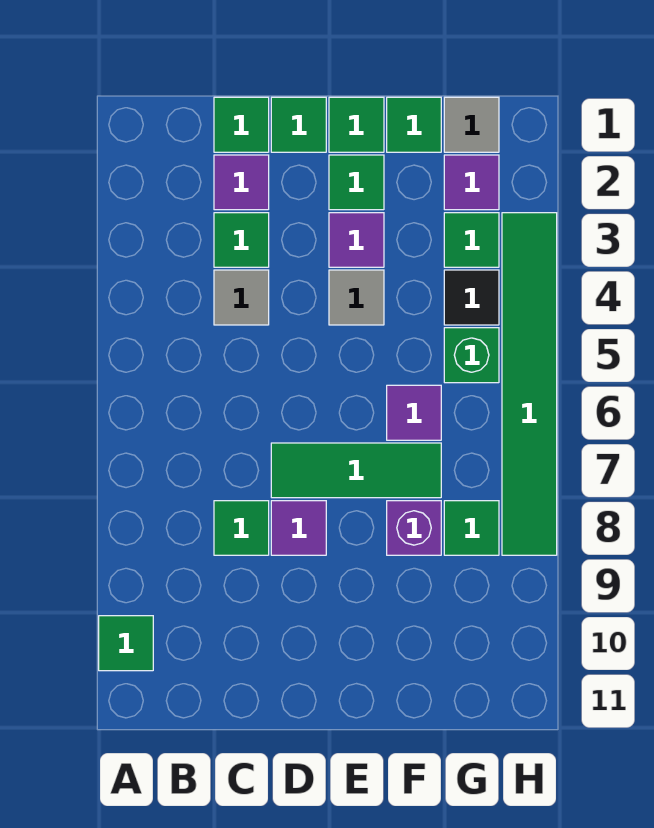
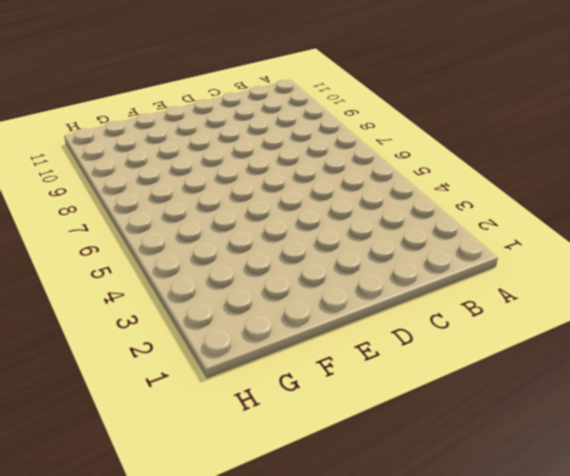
none -> green 1x1 tile [99,616,153,671]
none -> green 1x1 tile [214,97,269,152]
none -> purple 1x1 tile [214,155,269,210]

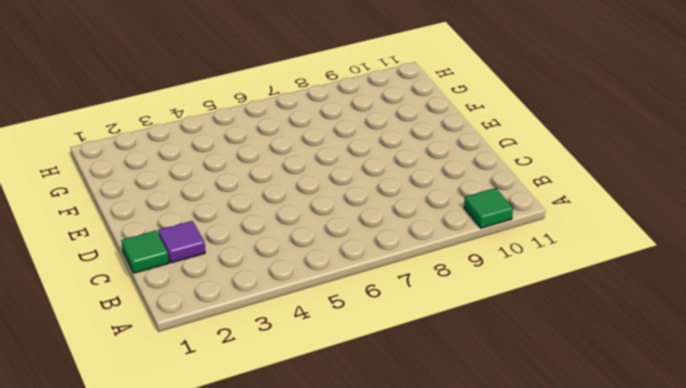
none -> green 1x1 tile [214,213,269,267]
none -> grey 1x1 tile [214,270,269,325]
none -> green 1x1 tile [214,501,269,555]

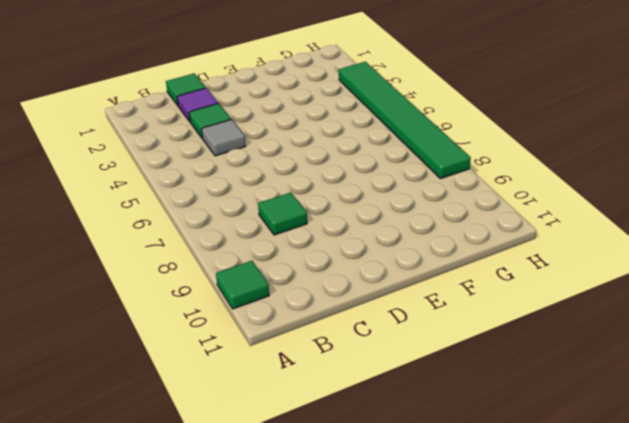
none -> green 1x1 tile [271,97,326,152]
none -> green 1x3 tile [271,443,441,498]
none -> purple 1x1 tile [271,501,326,555]

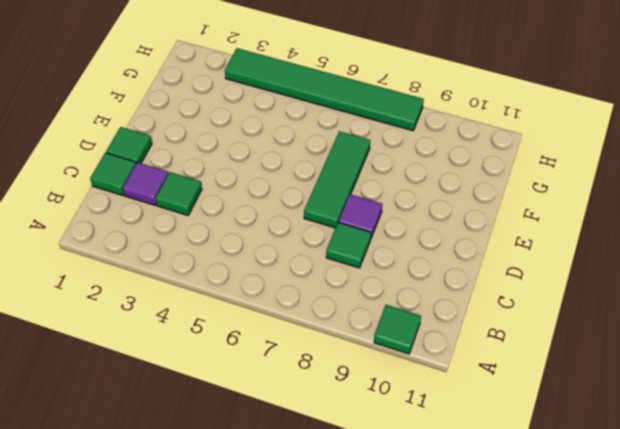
none -> grey 1x1 tile [214,270,269,325]
none -> green 1x1 tile [329,97,384,152]
none -> green 1x1 tile [329,155,384,210]

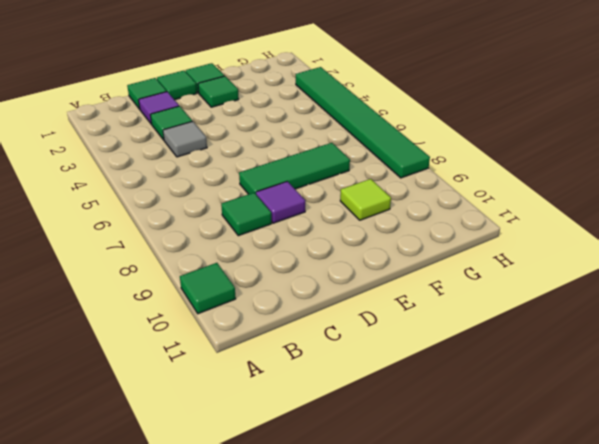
lime 1x1 tile [340,179,391,220] -> none
none -> purple 1x1 tile [329,213,384,267]
none -> grey 1x1 tile [329,270,384,325]
none -> green 1x1 tile [387,97,441,152]

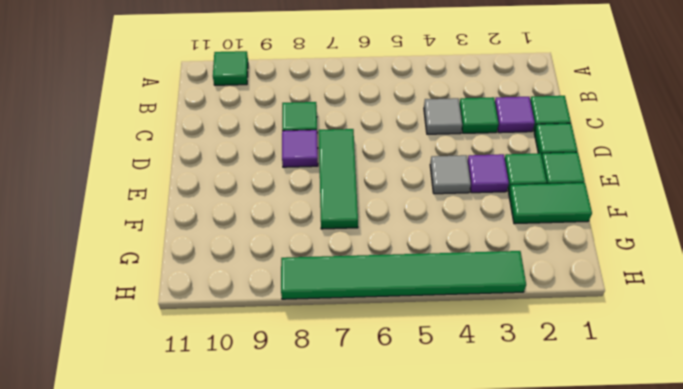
green 1x2 tile [509,183,592,224] -> green 1x1 tile [387,97,441,152]
none -> purple 1x1 tile [387,385,441,440]
none -> purple 1x1 brick [387,501,441,555]
none -> grey 1x1 tile [444,97,499,152]

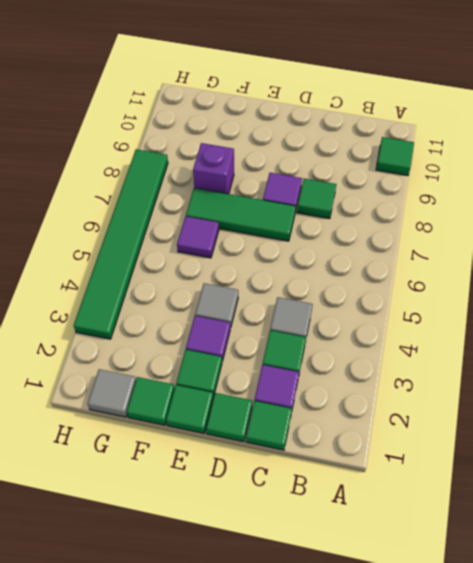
none -> purple 1x1 tile [444,155,499,210]
none -> green 1x1 tile [444,213,499,267]
none -> black 1x1 tile [444,270,499,325]

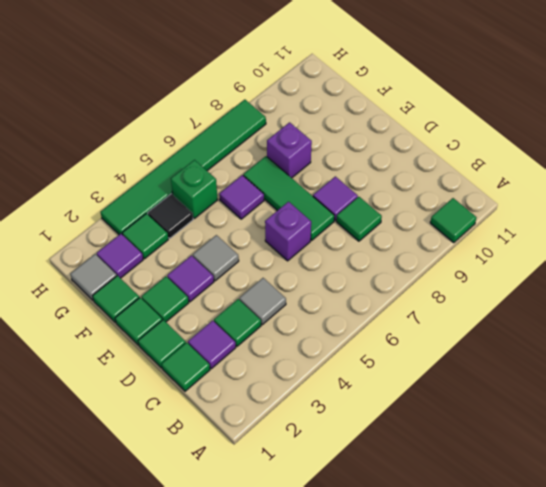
purple 1x1 brick [265,202,311,261] -> none
none -> green 1x1 tile [444,501,499,555]

